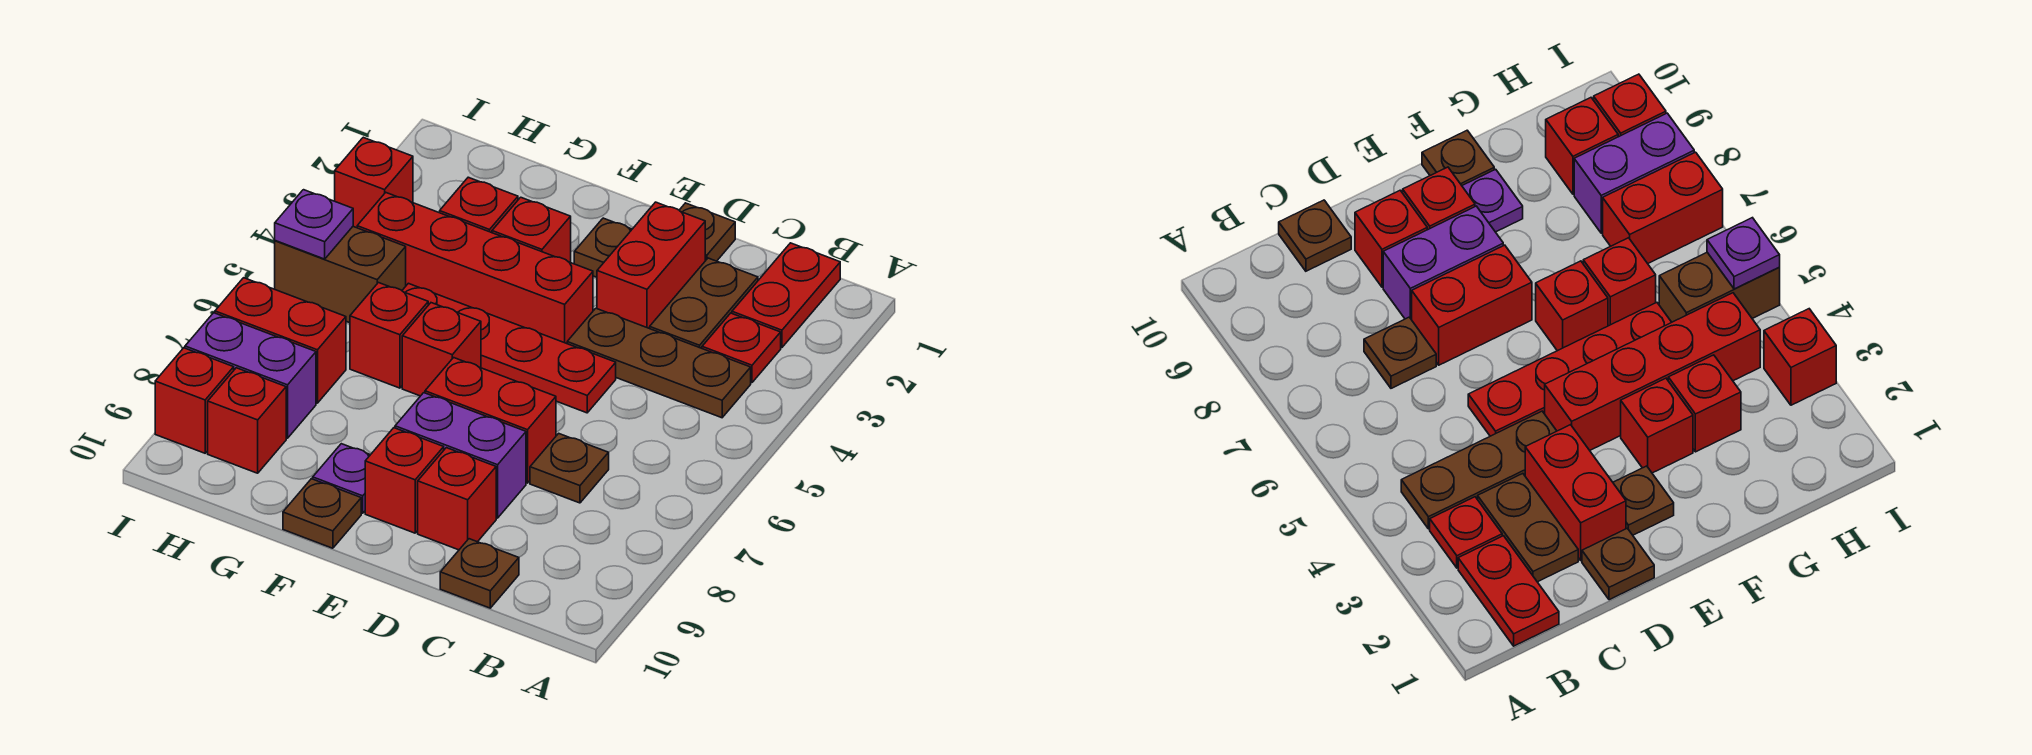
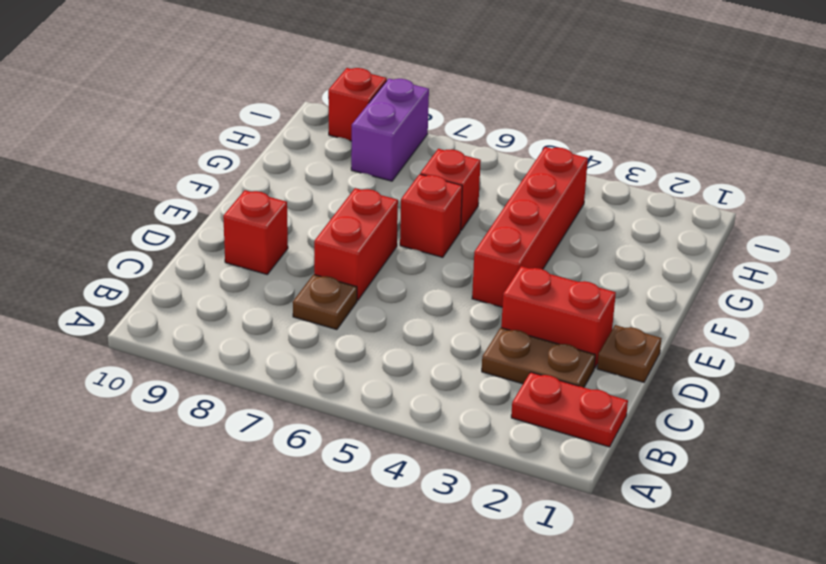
none -> red 1x1 plate [702,313,781,383]
none -> brown 1x3 plate [567,308,751,418]
none -> brown 1x1 plate [440,539,519,608]

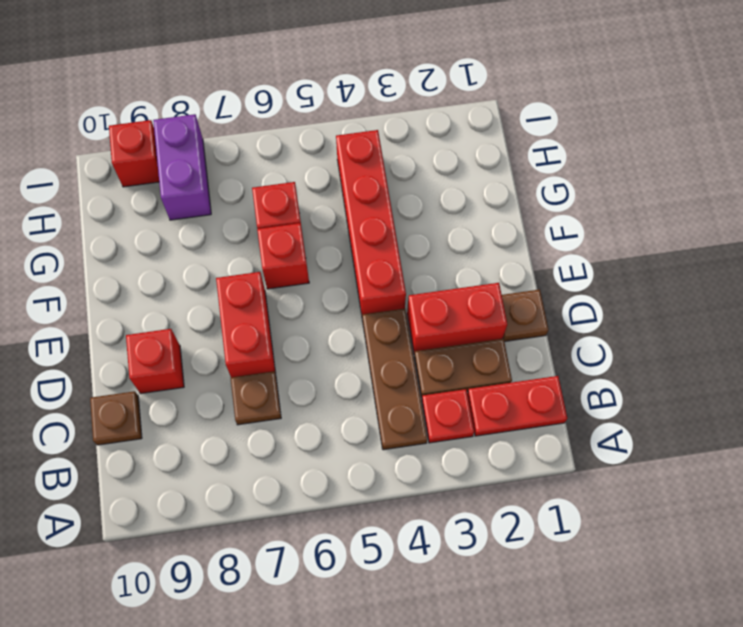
none -> red 1x4 plate [402,283,616,413]
none -> purple 1x2 brick [395,393,526,518]
none -> brown 1x1 plate [574,218,632,277]

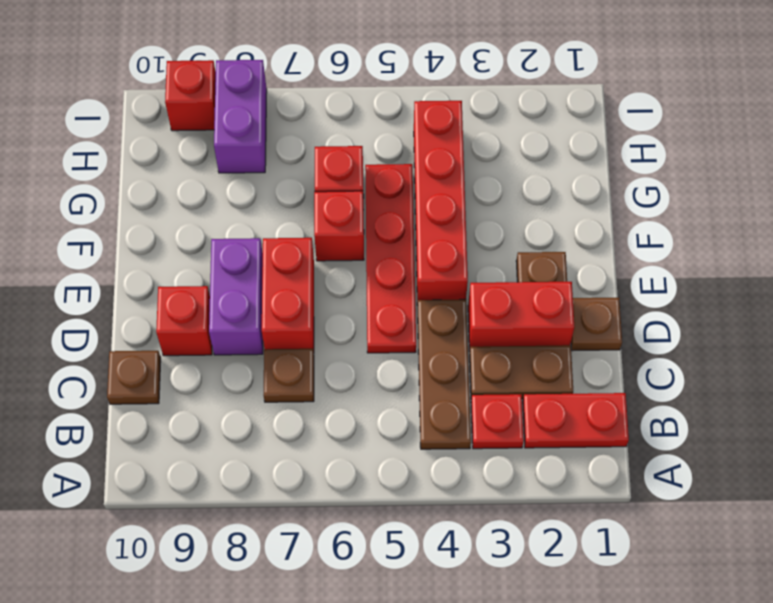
none -> red 1x1 brick [365,428,444,533]
none -> red 1x1 brick [492,197,571,262]
none -> purple 1x1 plate [313,444,370,513]

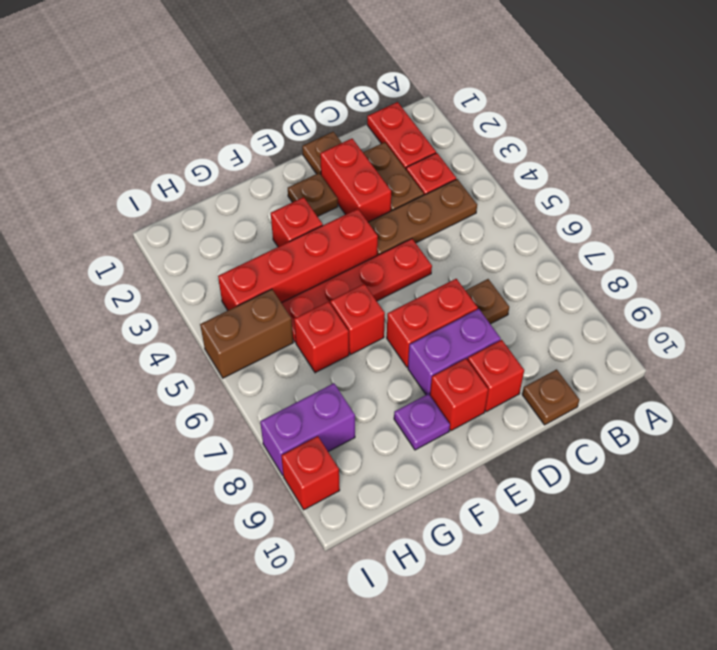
none -> brown 1x1 plate [283,479,361,548]
none -> red 1x1 brick [440,177,518,233]
none -> red 1x2 brick [215,278,346,403]

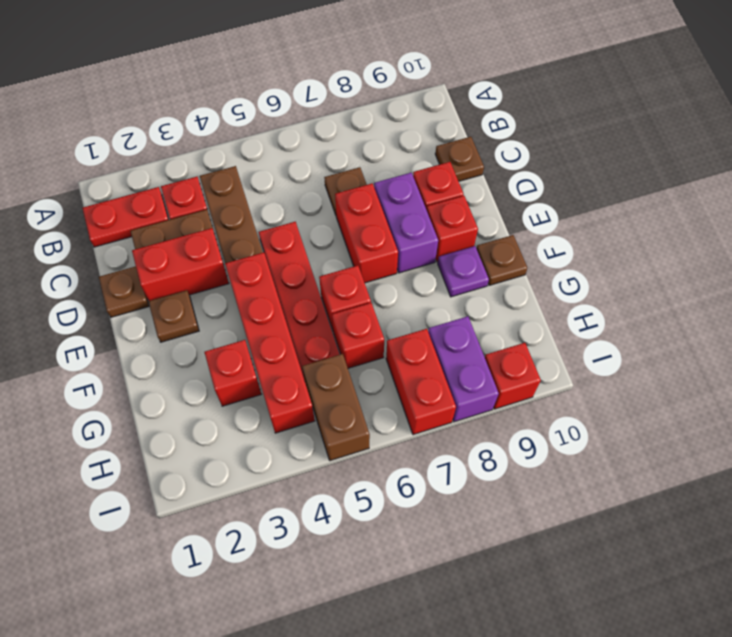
none -> red 1x1 brick [492,197,571,262]
none -> red 1x1 brick [208,368,286,473]
none -> red 1x1 brick [335,137,413,228]

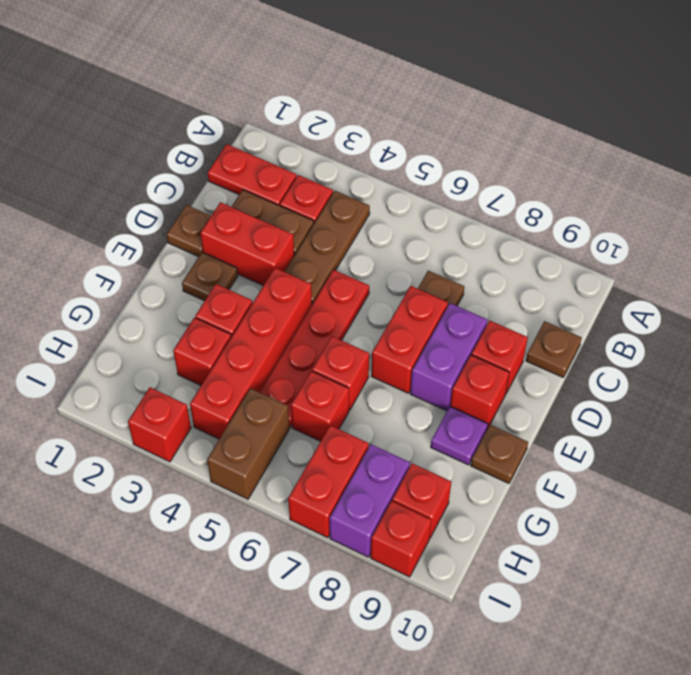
none -> purple 1x1 plate [275,190,353,259]

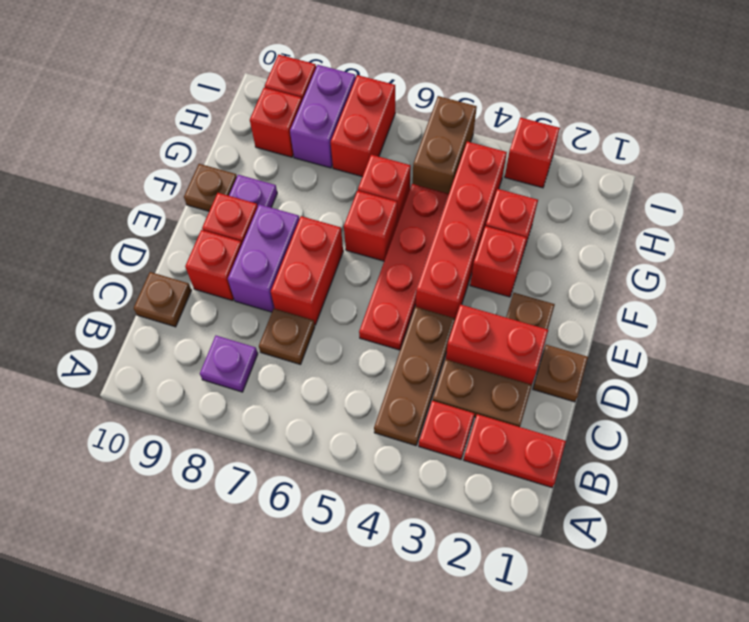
purple 1x1 plate [200,336,258,392] -> purple 1x1 plate moved to [275,190,353,259]

